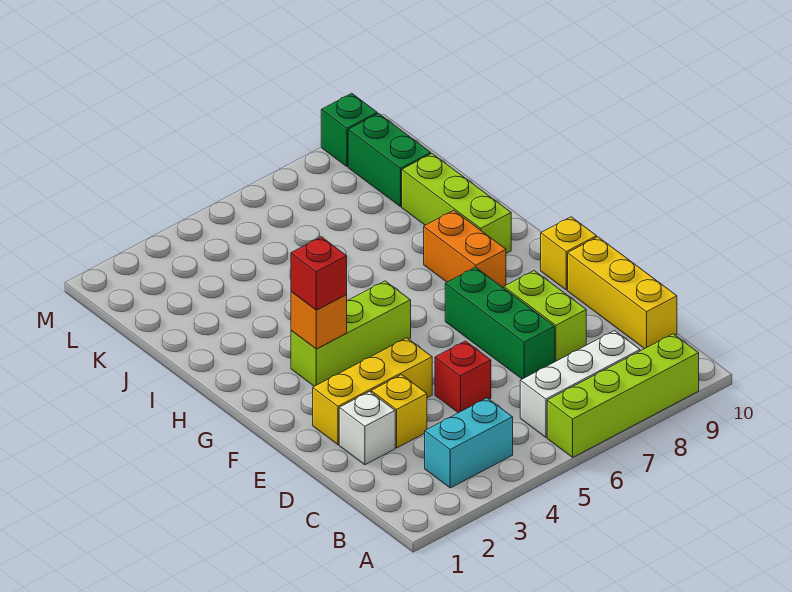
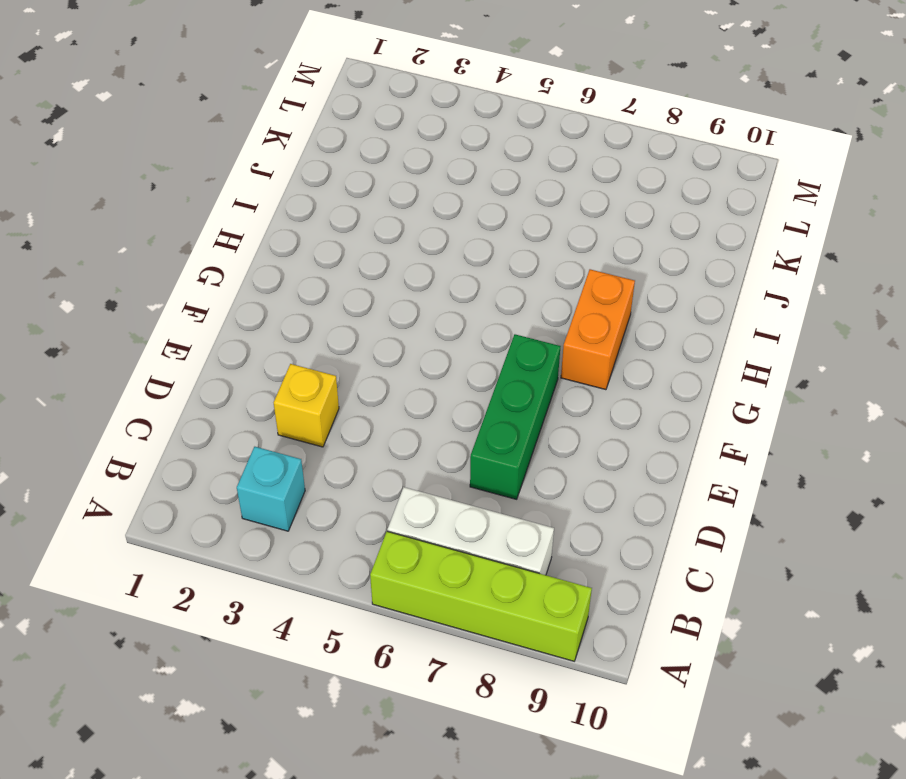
cyan 1x1 brick [237,447,305,531] -> cyan 1x2 brick [425,398,513,488]
none -> yellow 1x3 brick [568,237,677,349]
none -> white 1x1 brick [339,392,395,465]
none -> red 1x1 brick [435,341,491,413]

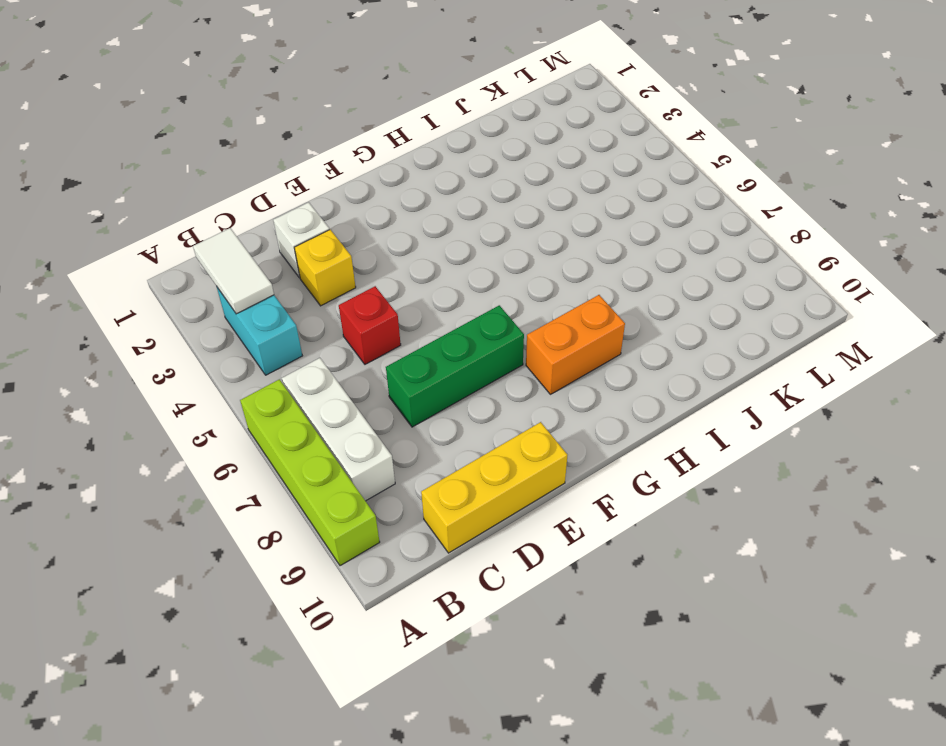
white 1x2 tile [193,228,274,314] -> none
none -> lime 1x2 brick [504,271,586,362]
none -> yellow 1x3 brick [313,338,432,445]
none -> yellow 1x1 brick [541,217,597,290]

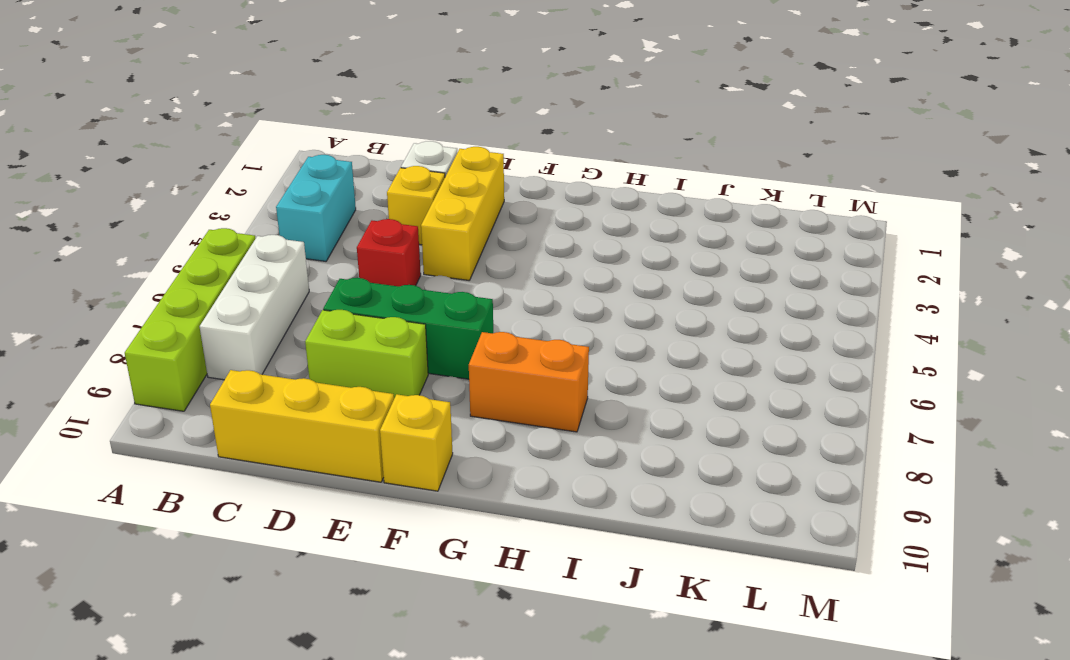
none -> lime 1x3 brick [291,281,411,386]
none -> lime 1x3 brick [402,154,511,253]
none -> green 1x2 brick [348,113,431,207]

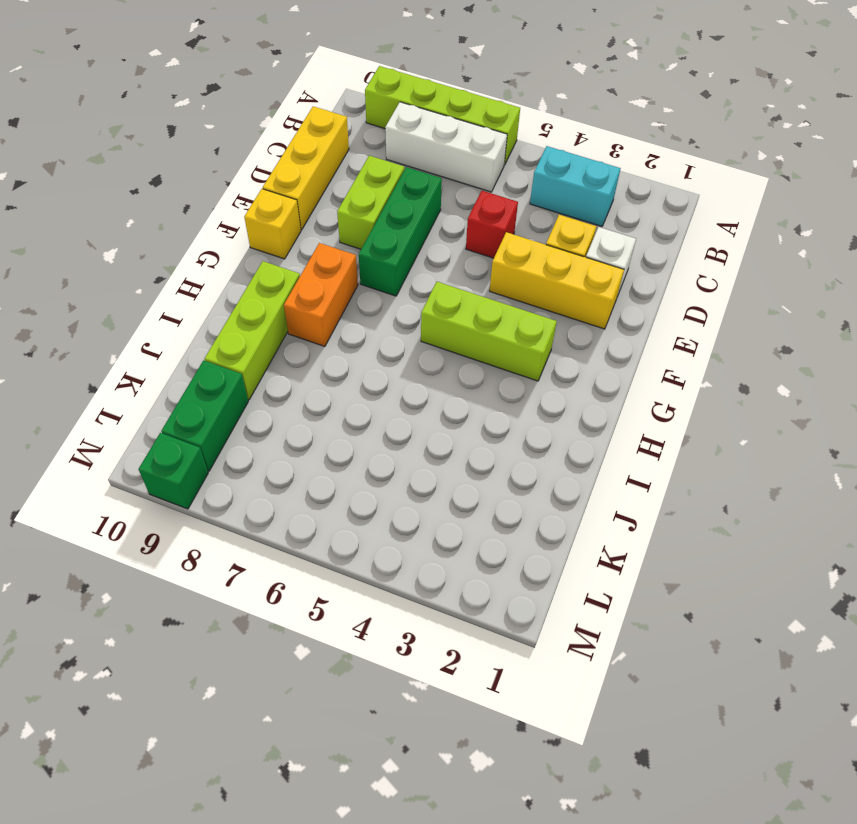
none -> orange 1x1 brick [291,292,347,349]
none -> red 1x1 brick [291,237,347,310]

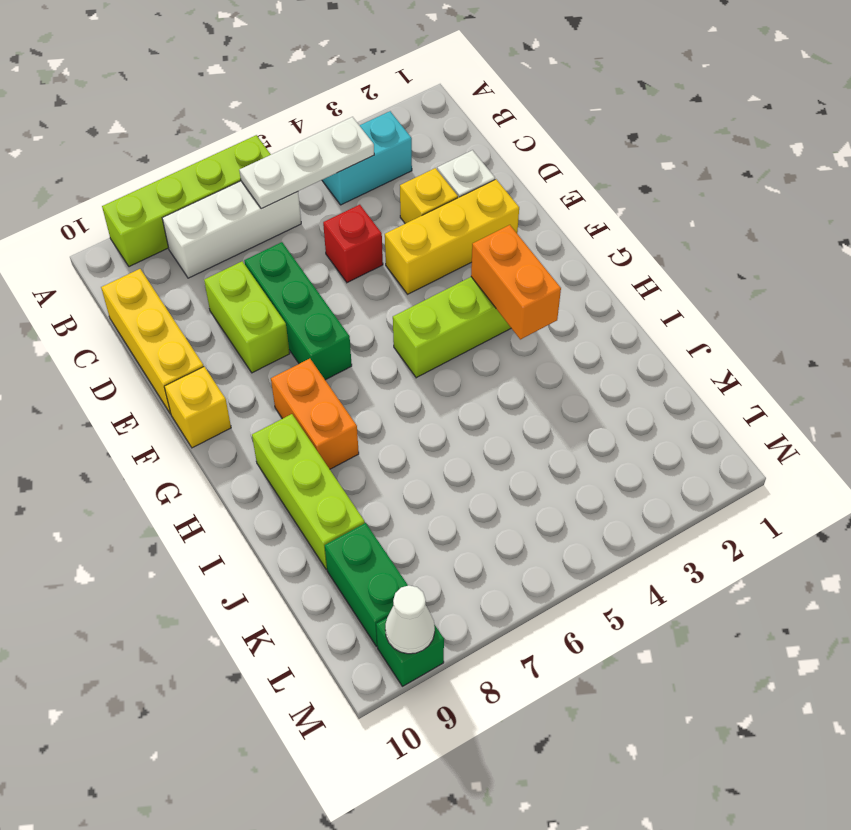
white 1x3 plate [239,117,374,209] -> none
orange 1x2 brick [471,225,561,339] -> orange 1x1 brick [291,292,347,349]
white 1x1 cone [385,585,435,654] -> none
none -> red 1x1 brick [291,237,347,310]

